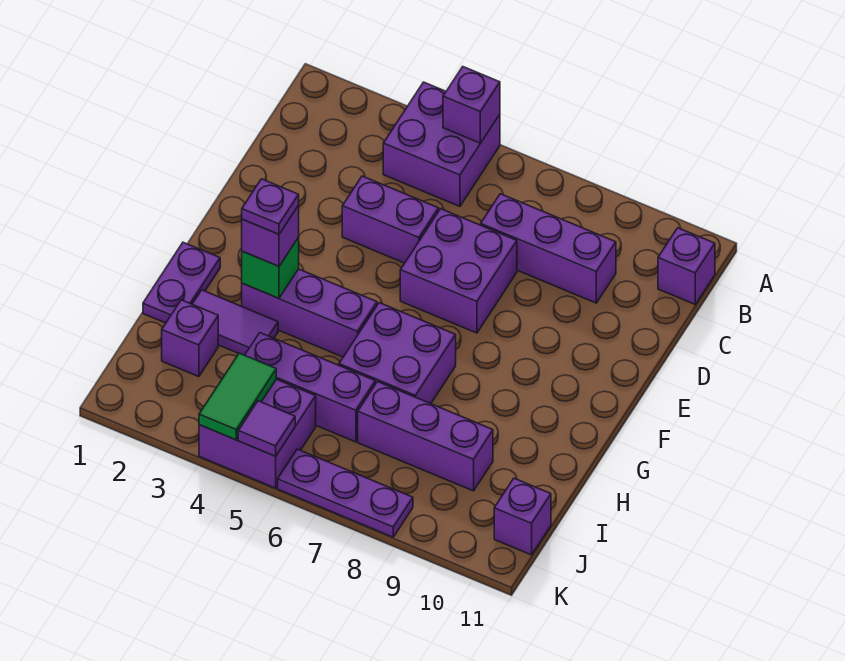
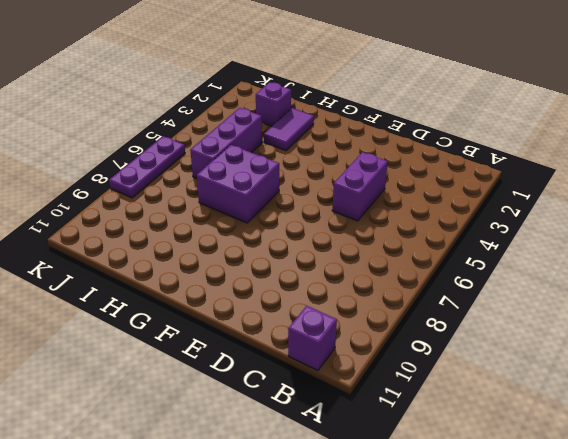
none -> purple 2x2 brick [383,82,500,206]
none -> purple 1x3 brick [481,194,616,303]
none -> purple 2x2 brick [400,209,517,333]

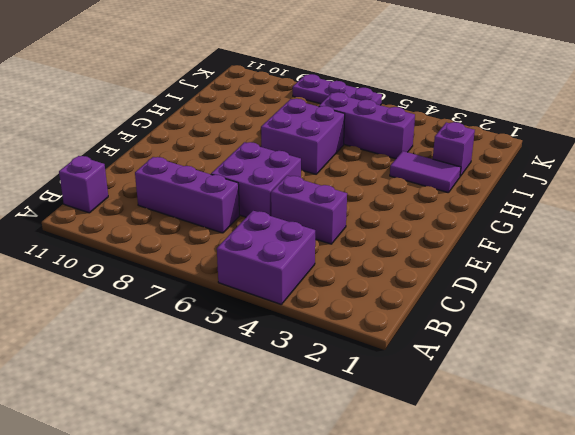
none -> purple 1x2 plate [143,242,220,323]
none -> purple 1x3 brick [242,269,377,357]
none -> purple 1x3 brick [358,382,493,491]

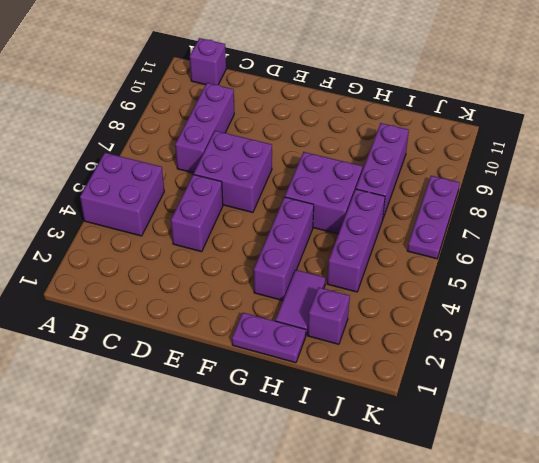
none -> purple 2x2 brick [199,379,316,488]
none -> purple 1x1 brick [494,478,551,555]
none -> purple 1x1 brick [443,67,500,143]

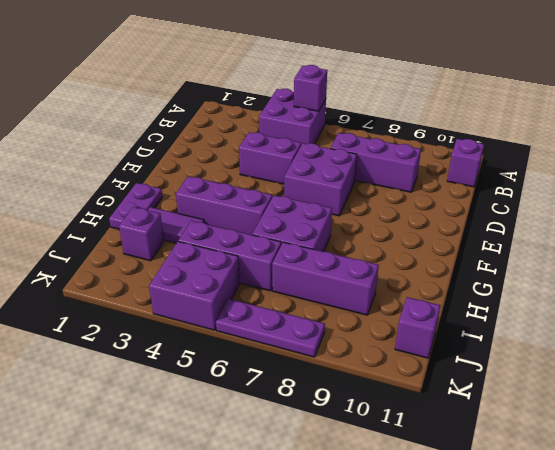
none -> green 1x1 brick [242,237,299,298]
none -> green 1x2 tile [199,353,276,440]
none -> purple 1x1 tile [238,401,295,456]

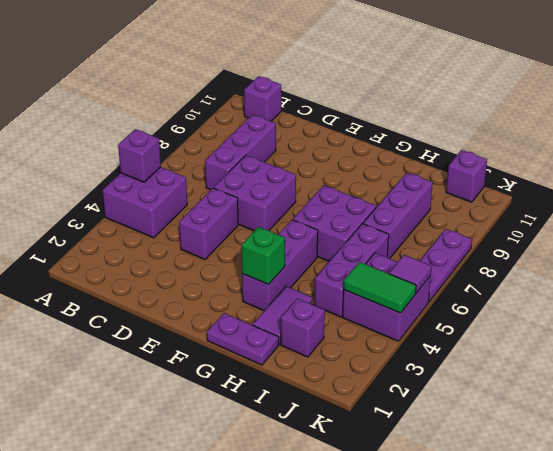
none -> purple 1x1 brick [242,205,299,266]
none -> purple 1x1 plate [242,179,299,234]

